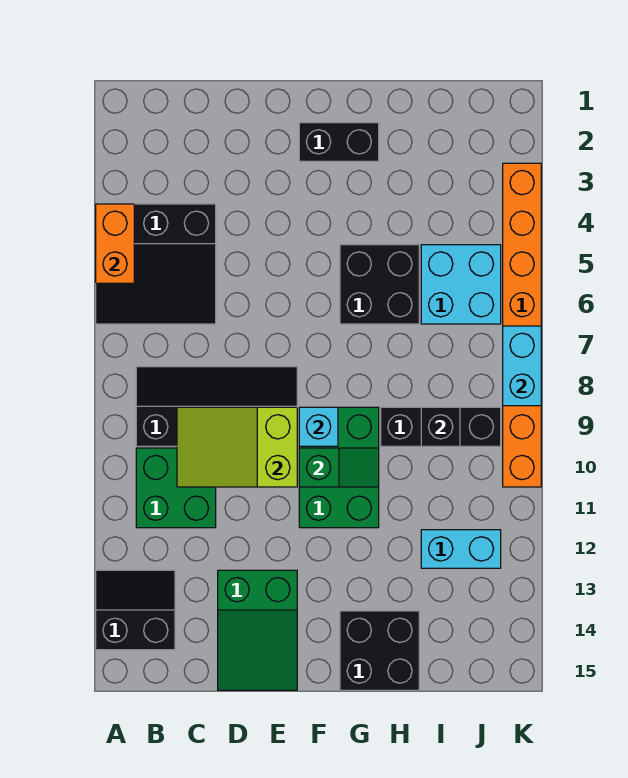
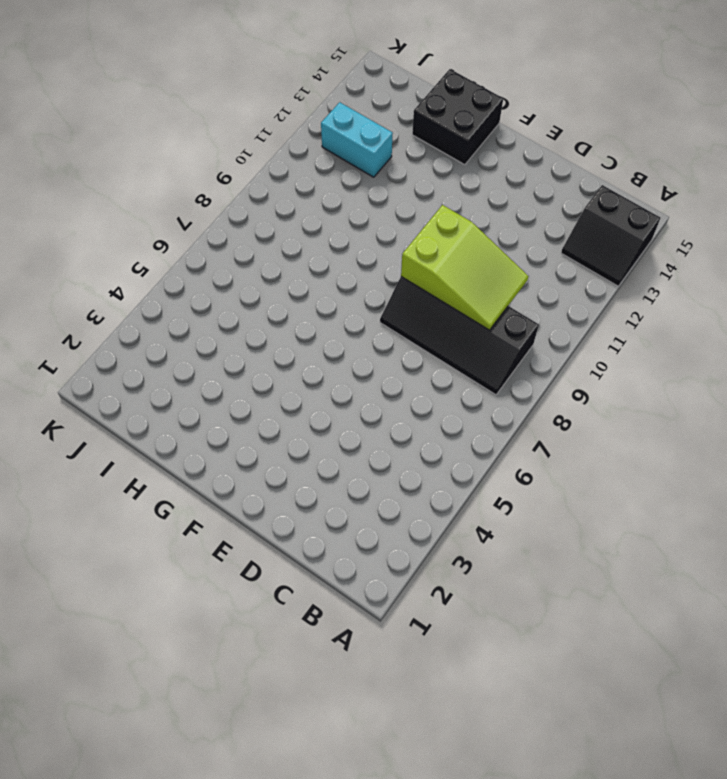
none -> black 3x3 slope [96,204,216,324]
none -> green 2x2 brick [136,448,216,528]
none -> green 2x3 slope [218,570,297,690]

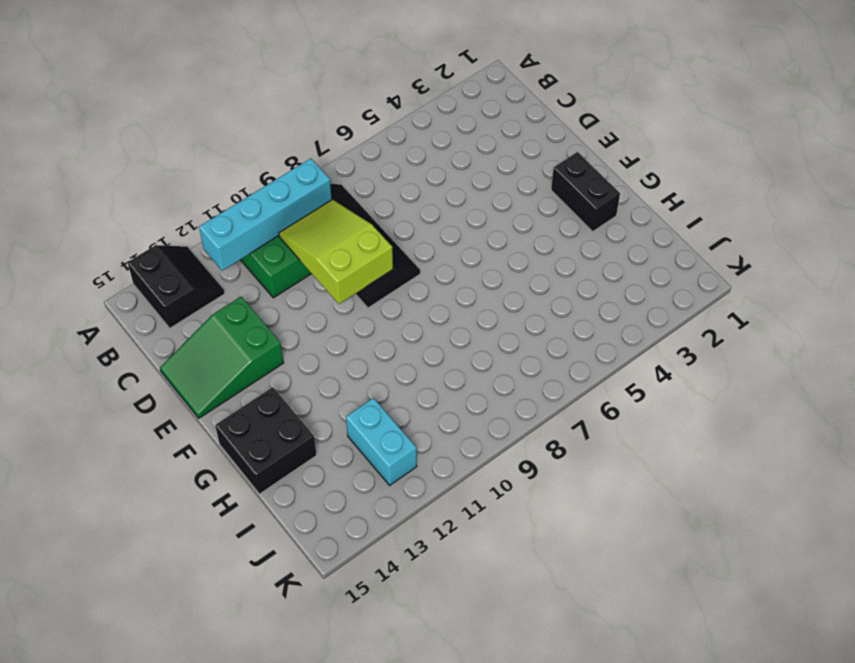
cyan 1x4 brick [199,158,332,271] -> none
none -> black 3x3 slope [96,204,216,324]
none -> green 2x3 brick [299,407,379,528]
none -> black 2x2 brick [340,245,419,324]

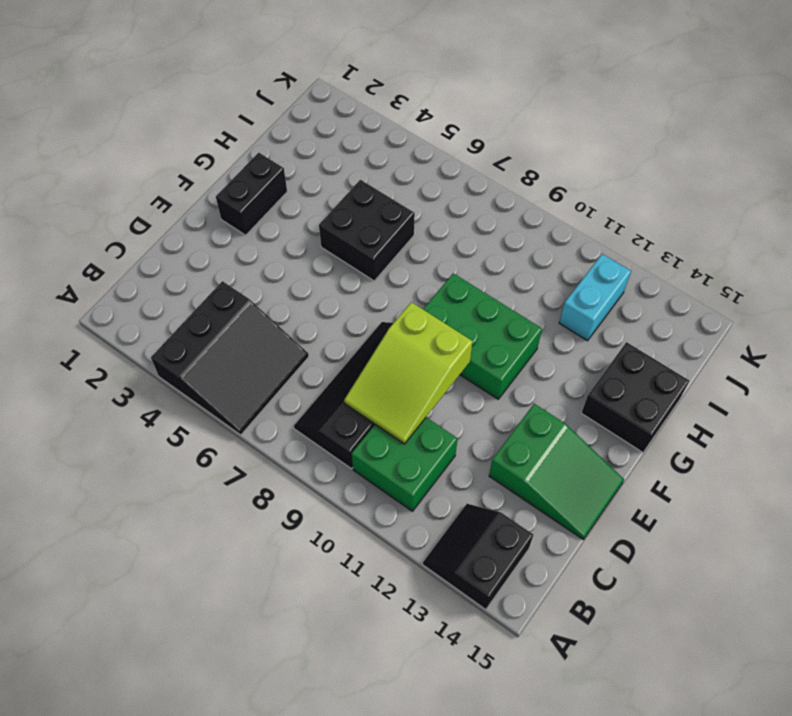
none -> black 1x3 brick [381,407,501,446]
none -> cyan 2x2 brick [421,245,501,324]
none -> orange 1x8 brick [503,163,541,487]

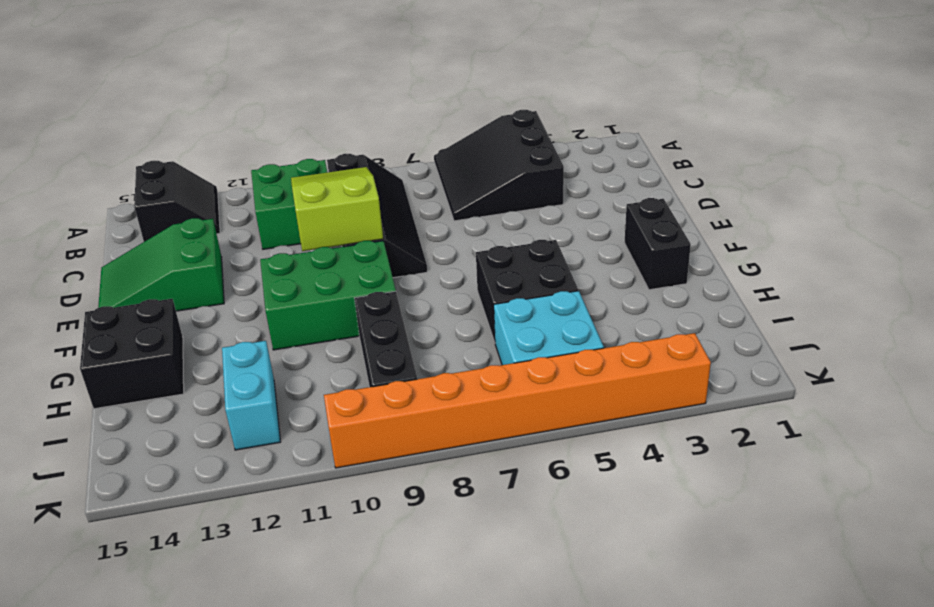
none -> orange 1x2 brick [96,204,134,283]
none -> cyan 1x1 brick [299,407,338,446]
none -> green 1x2 slope [299,448,379,487]

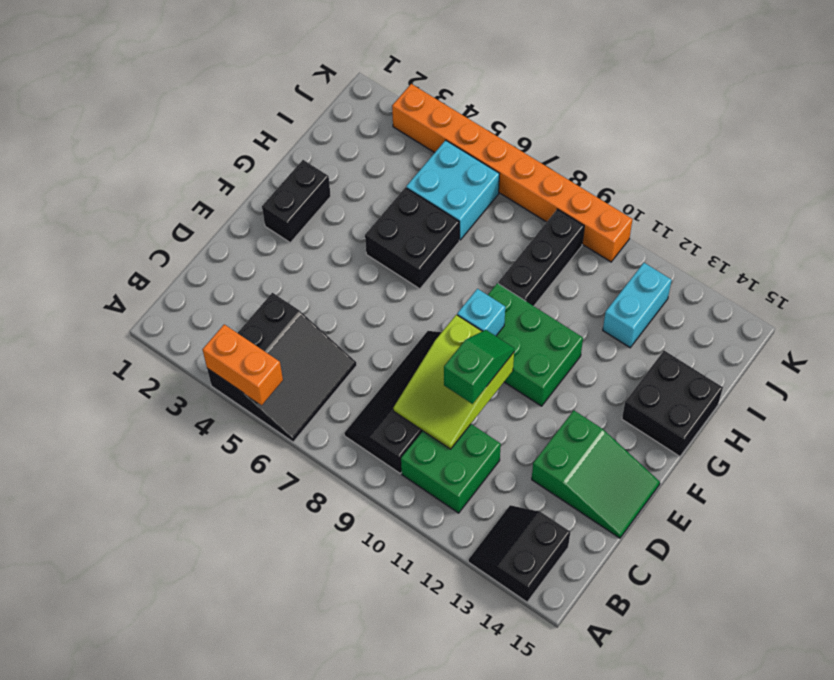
green 1x2 slope [444,330,514,404] -> green 1x2 slope moved to [299,448,379,487]
none -> black 1x1 brick [421,407,460,446]
none -> cyan 1x2 brick [503,326,541,406]

